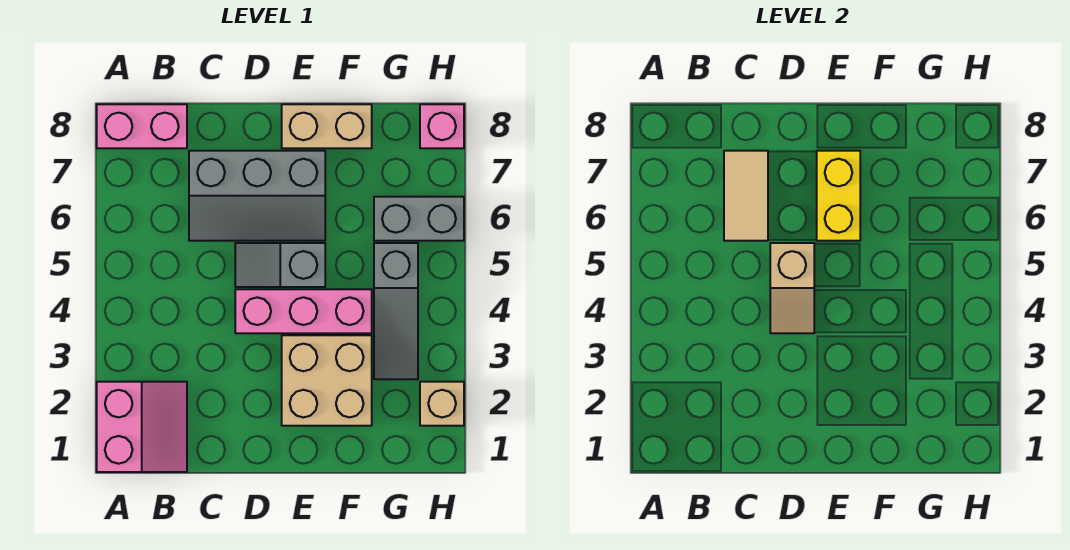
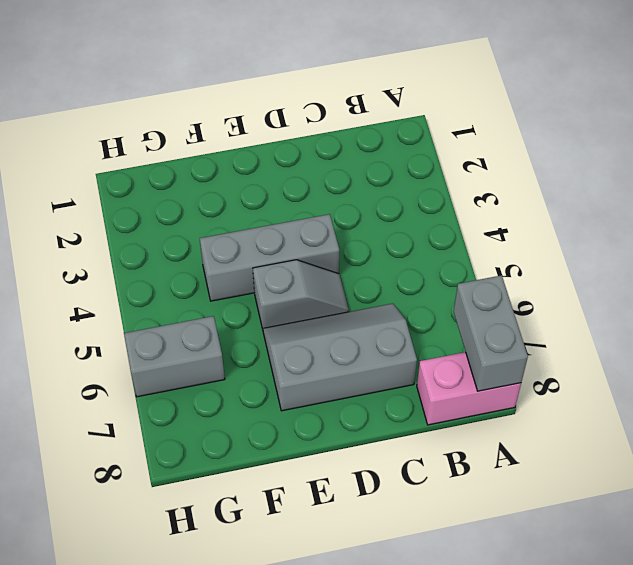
grey 1x2 brick [454,275,528,391] -> none
grey 1x3 brick [200,214,339,301] -> pink 1x3 brick [235,289,372,333]
none -> pink 2x2 slope [97,382,187,472]
none -> tan 2x2 brick [282,335,372,426]
none -> tan 1x2 brick [282,104,372,148]

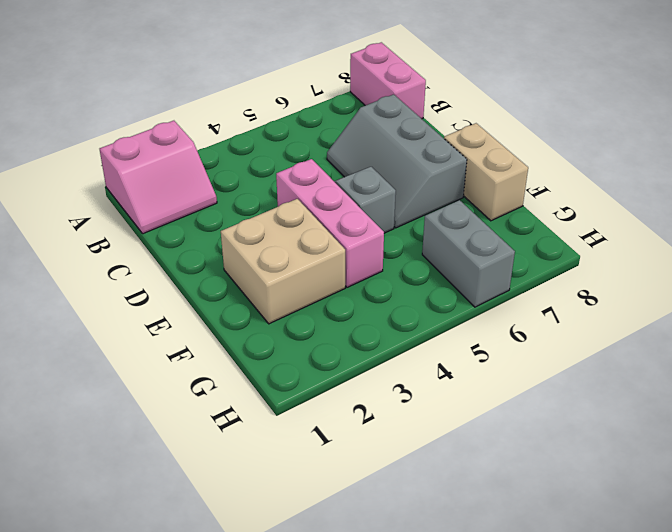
none -> grey 1x3 slope [374,243,418,379]
none -> tan 1x1 brick [420,382,464,426]
none -> pink 1x1 brick [420,104,464,148]

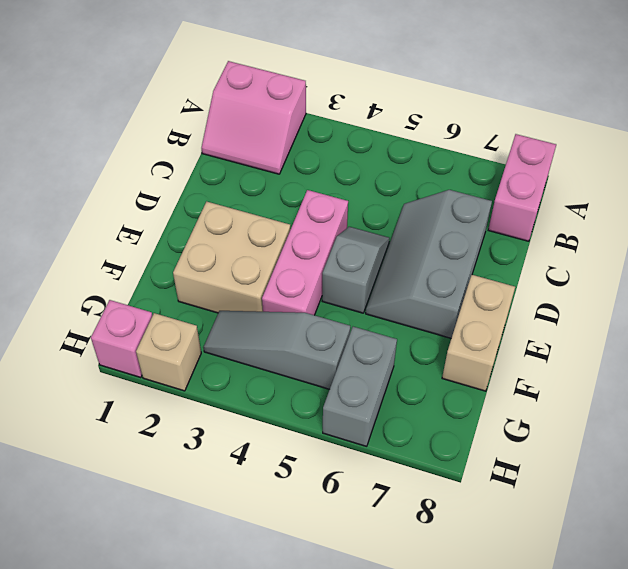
pink 1x1 brick [91,300,153,378] -> pink 1x1 brick moved to [420,104,464,148]
none -> tan 1x2 tile [724,151,768,241]
none -> tan 1x2 slope [770,243,814,333]
none -> yellow 1x2 brick [817,151,860,241]

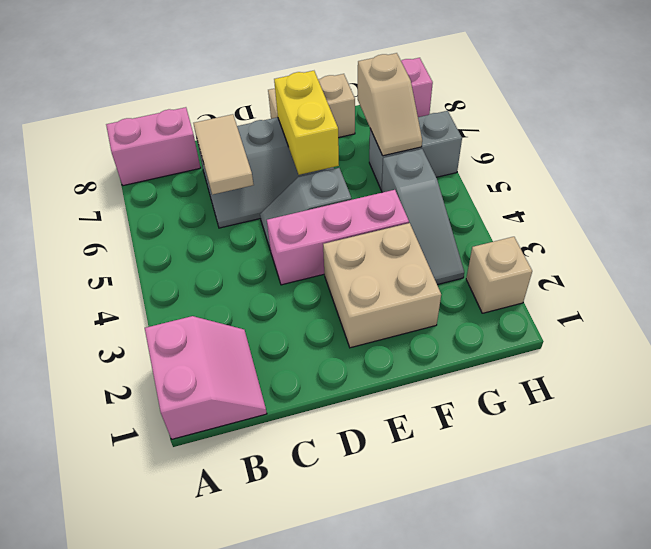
tan 1x2 slope [358,53,422,156] -> tan 1x2 slope moved to [770,243,814,333]

